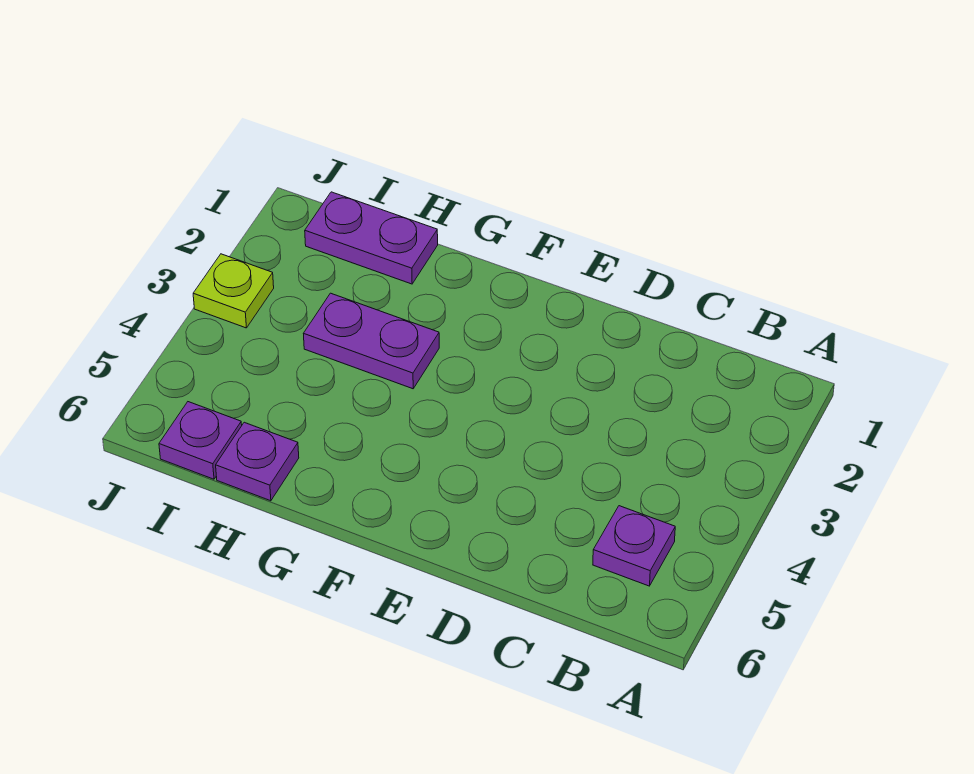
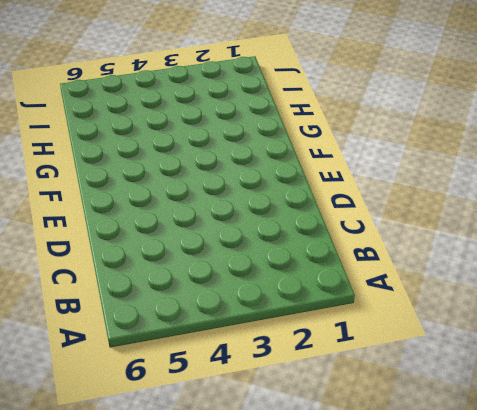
none -> purple 1x1 plate [593,506,675,586]
none -> purple 1x2 plate [303,293,439,389]

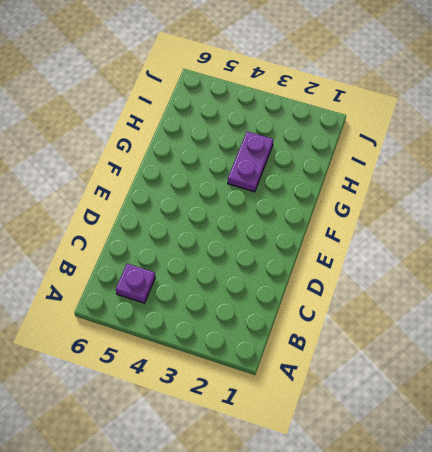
none -> purple 1x2 plate [305,192,438,284]
none -> purple 1x1 plate [216,422,299,501]

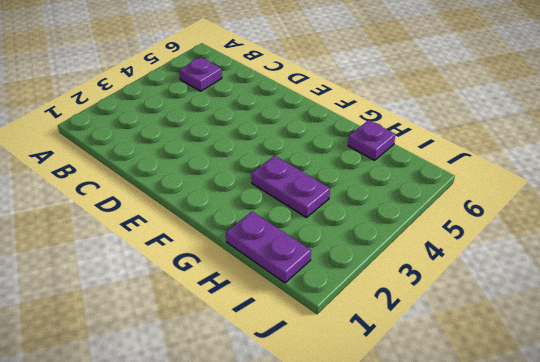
none -> purple 1x1 plate [159,402,242,479]
none -> lime 1x1 plate [193,254,274,328]

